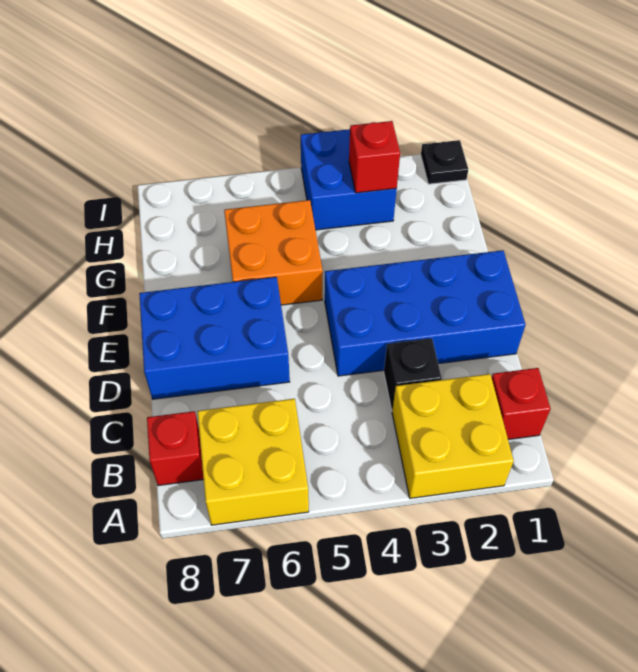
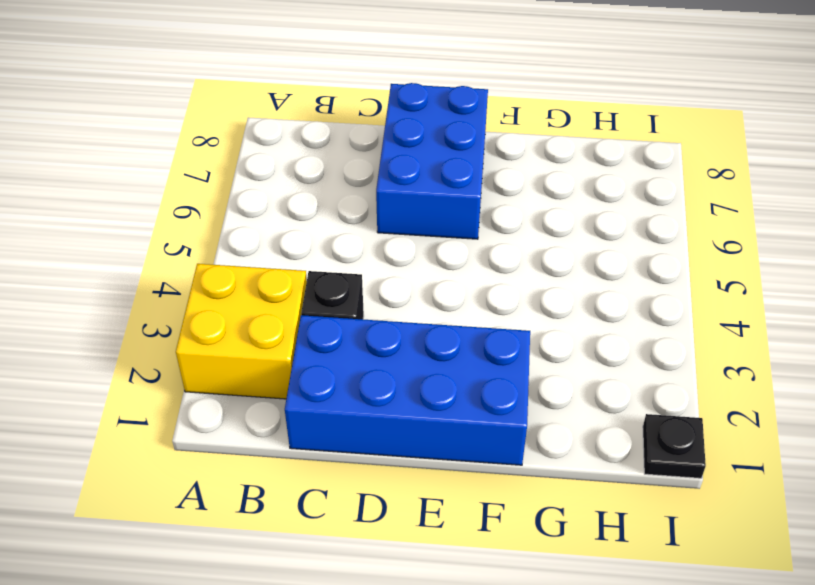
blue 2x4 brick [285,315,530,465] -> blue 2x4 brick turned to [325,250,526,376]
none -> yellow 2x2 brick [197,399,309,525]
none -> red 1x1 brick [492,368,551,439]

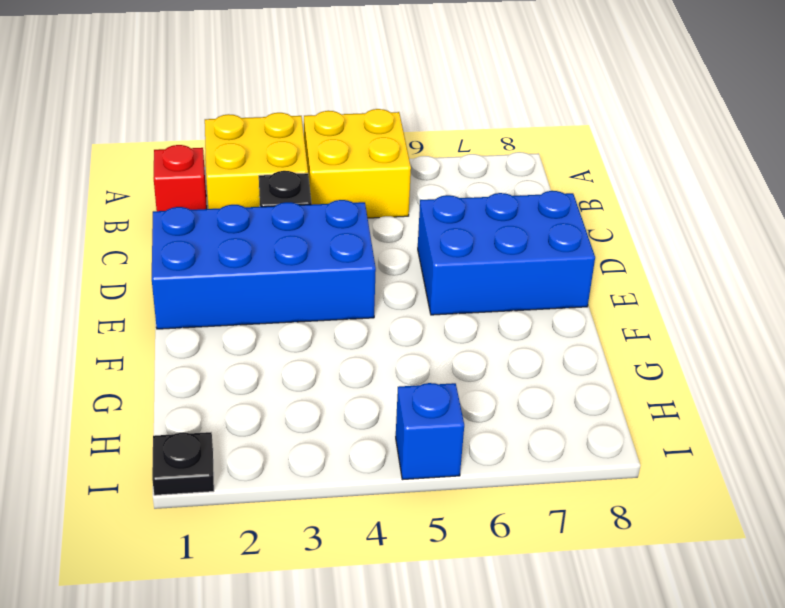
yellow 2x2 brick [304,109,411,218] -> yellow 2x2 brick moved to [197,399,309,525]
blue 1x1 brick [396,383,464,480] -> none
none -> red 1x1 brick [147,411,204,486]
none -> orange 2x2 brick [224,200,323,305]

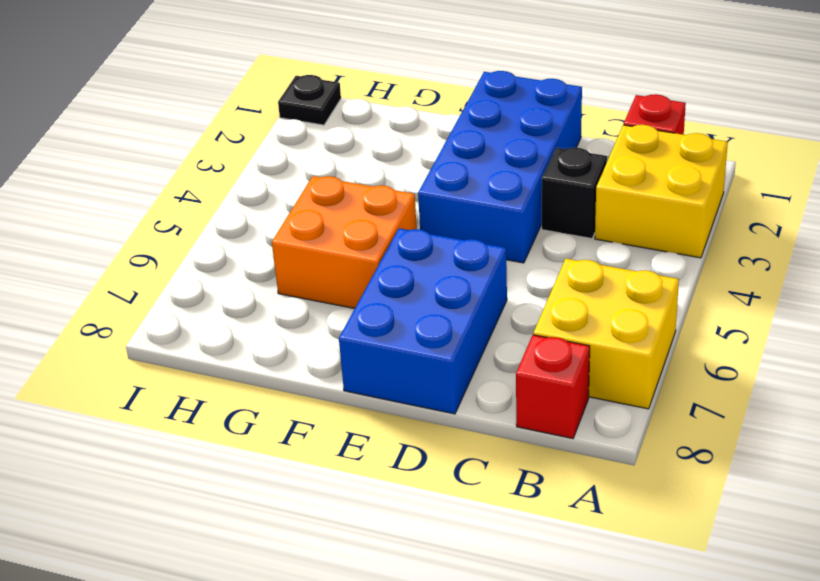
none -> blue 2x2 brick [301,129,397,230]
none -> red 1x1 brick [349,121,400,193]

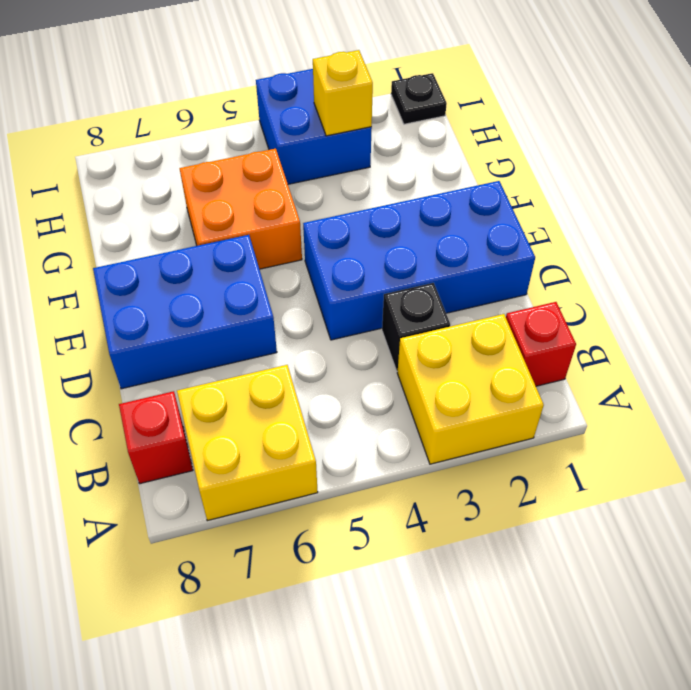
yellow 1x1 brick [313,50,373,136] -> red 1x1 brick [349,121,400,193]

